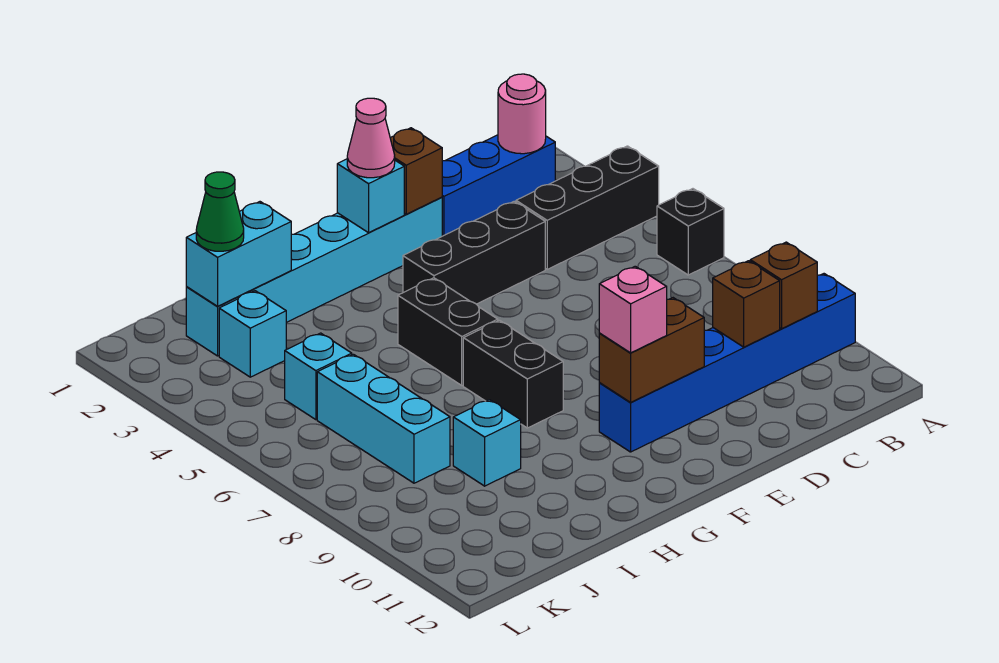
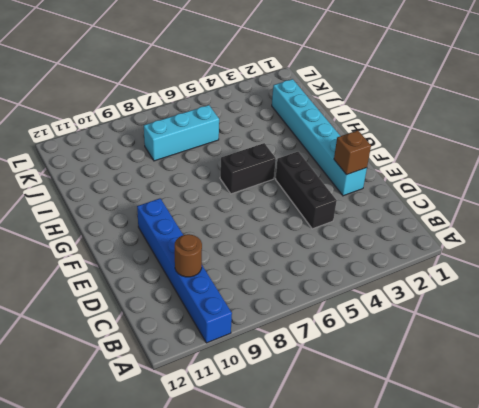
brown 1x1 round brick [175,234,202,277] -> brown 1x1 brick [713,261,780,347]
none -> black 1x3 brick [516,146,659,269]
none -> black 1x1 brick [657,189,724,275]
none -> blue 1x3 brick [442,135,555,236]

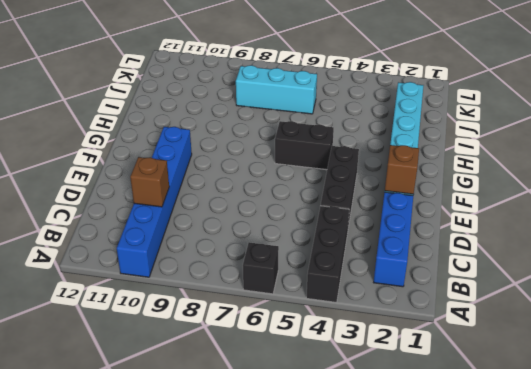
none -> black 1x2 brick [463,320,563,428]
none -> cyan 1x1 brick [453,400,521,486]
none -> cyan 1x1 brick [219,291,286,377]

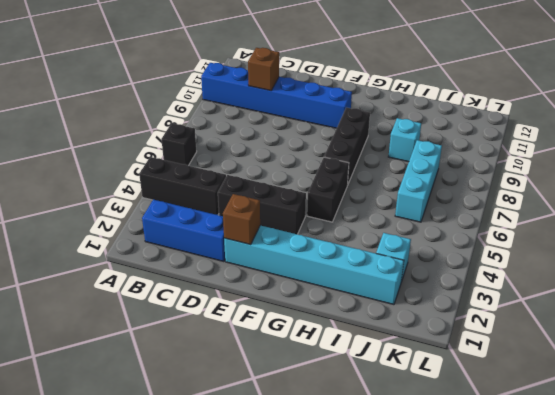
black 1x3 brick [324,107,370,185] -> black 1x2 brick [463,320,563,428]
none -> cyan 1x1 brick [285,333,352,420]
none -> pink 1x1 round brick [498,74,546,154]
none -> brown 1x1 brick [750,242,817,329]

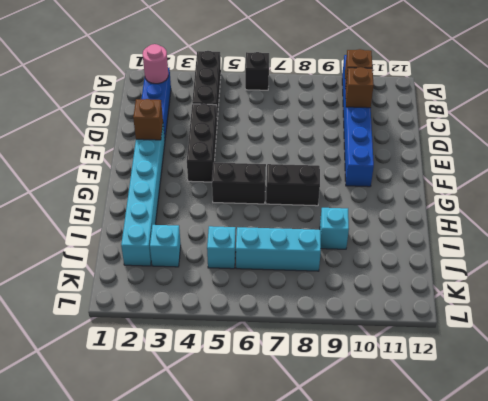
none -> brown 1x2 brick [599,298,704,402]
none -> cyan 1x1 brick [337,159,404,233]
none -> cyan 1x2 brick [186,202,291,306]

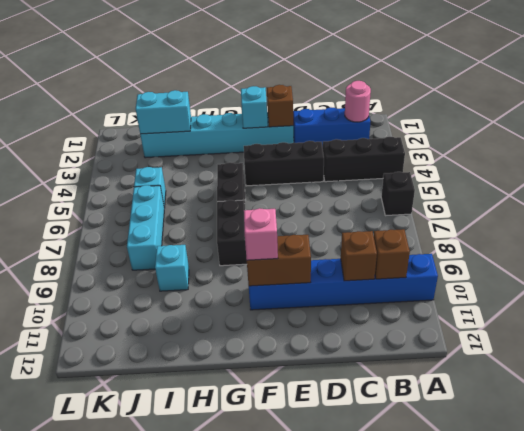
none -> cyan 1x1 brick [219,291,286,377]
none -> pink 1x1 cone [347,98,395,178]
none -> green 1x1 cone [196,172,244,251]

